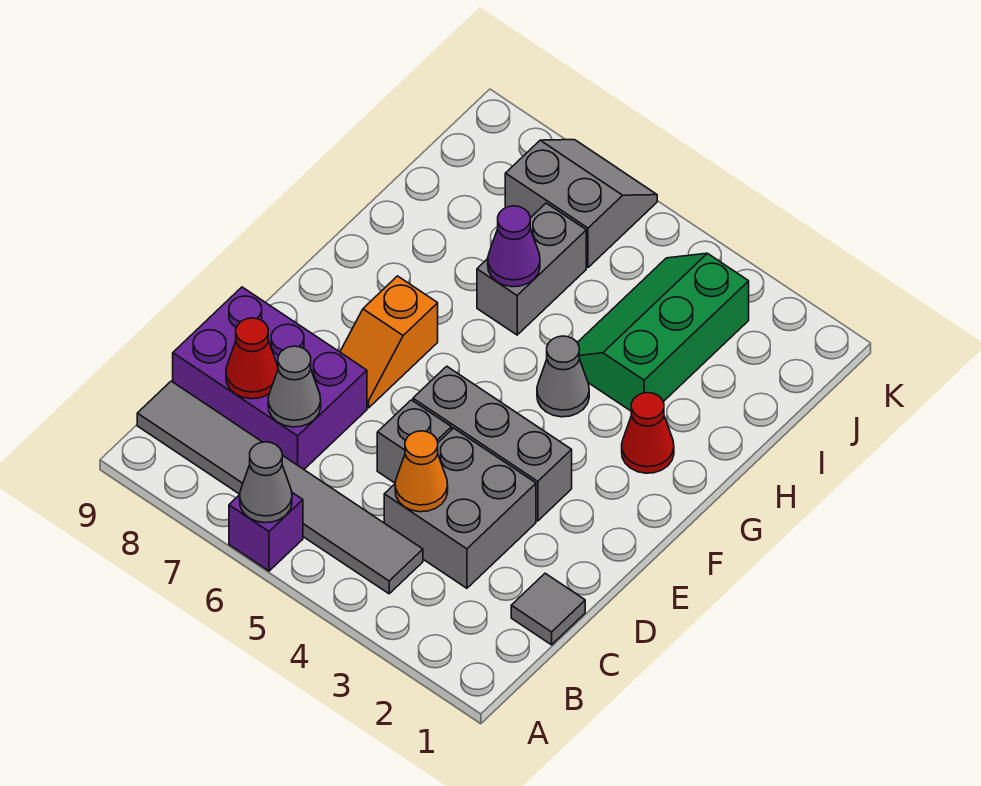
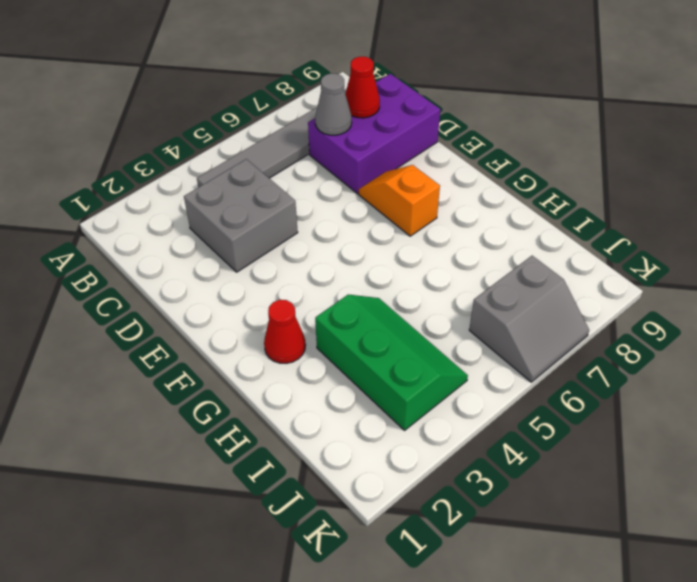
none -> purple 1x1 brick [229,493,303,571]
none -> grey 1x1 tile [511,573,585,645]
none -> grey 1x1 brick [377,400,452,483]

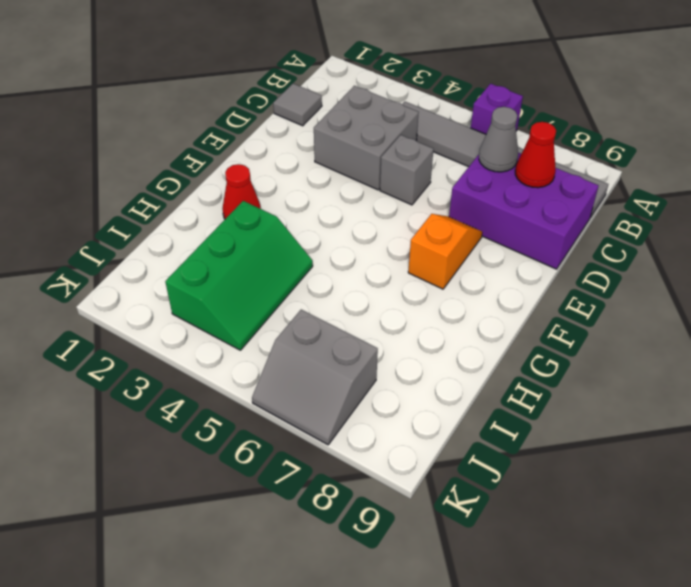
none -> grey 1x3 brick [413,366,572,521]
none -> grey 1x1 cone [537,336,589,417]
none -> grey 1x2 brick [477,203,586,335]

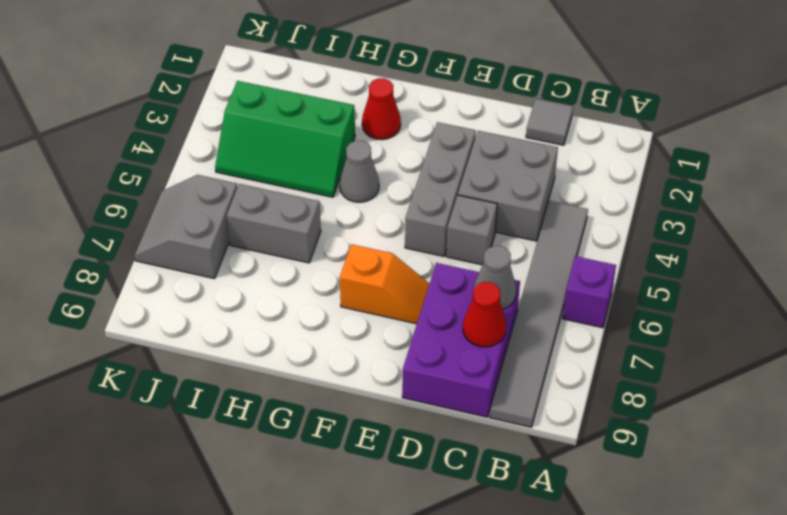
none -> grey 1x1 cone [240,442,292,523]
none -> orange 1x1 cone [395,431,448,512]
none -> purple 1x1 cone [488,206,540,287]

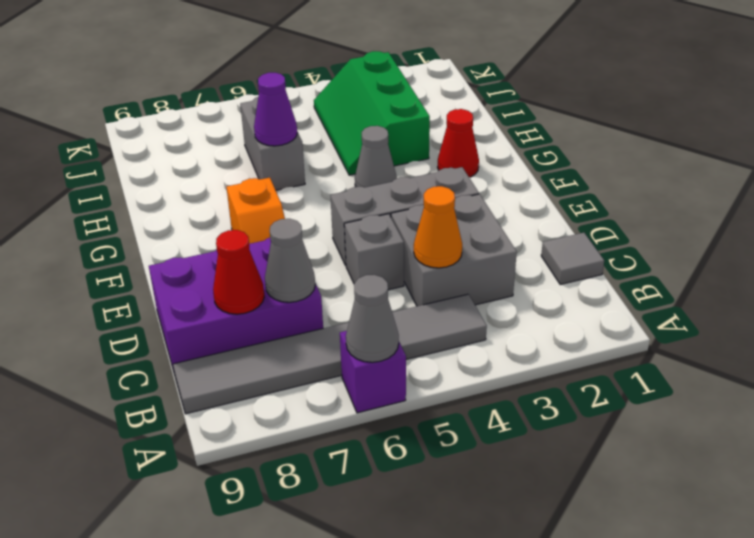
none -> grey 2x2 slope [505,140,657,267]

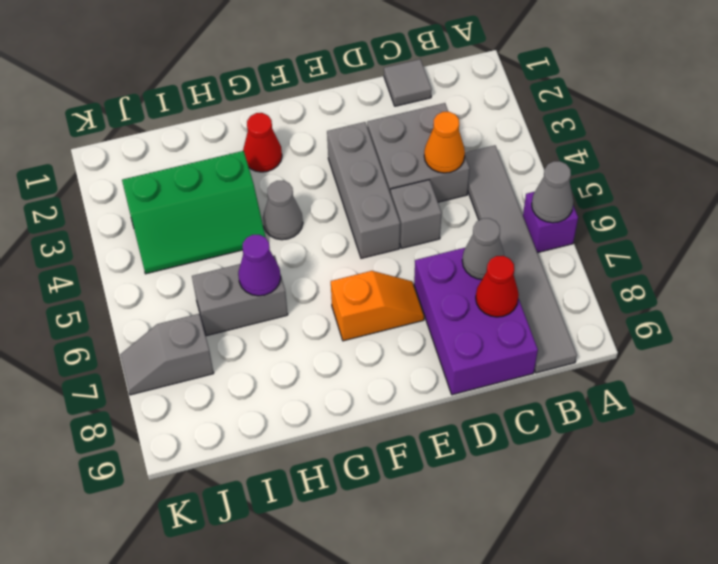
grey 1x2 slope [120,314,214,395] -> grey 2x2 slope [505,140,657,267]

